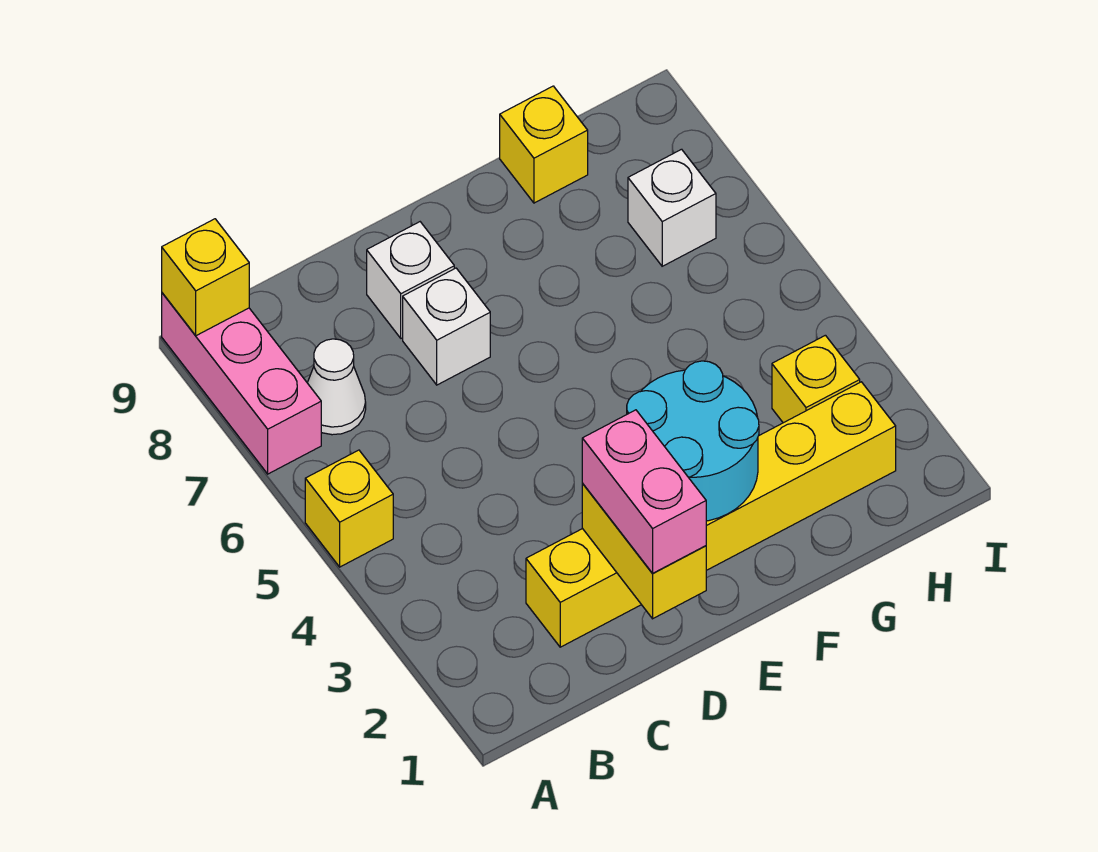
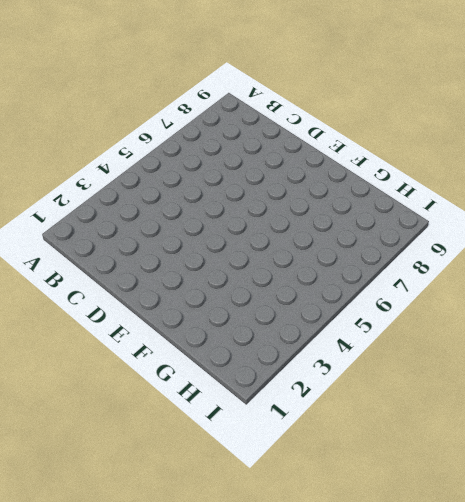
none -> yellow 1x1 brick [305,450,393,567]
none -> pink 1x3 brick [162,293,321,474]
none -> white 1x1 cone [308,339,366,435]

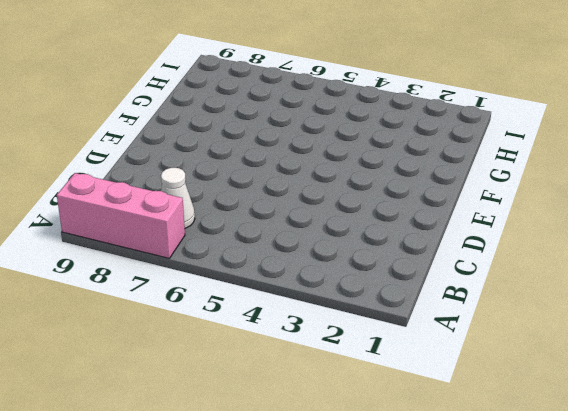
none -> yellow 1x1 brick [305,450,393,567]
none -> yellow 1x6 brick [526,382,896,647]
none -> white 1x1 brick [403,268,490,385]

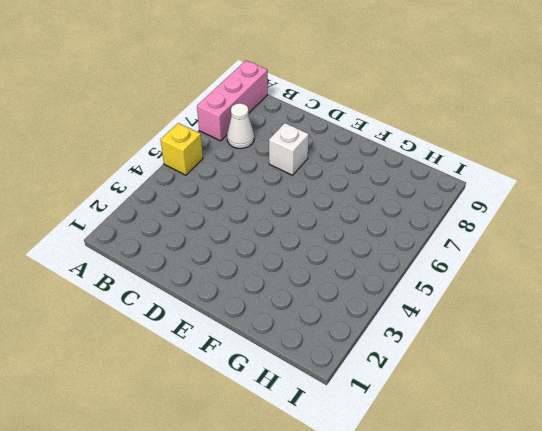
none -> yellow 1x6 brick [526,382,896,647]
none -> white 1x1 brick [367,222,454,338]
none -> yellow 1x1 brick [500,86,588,203]

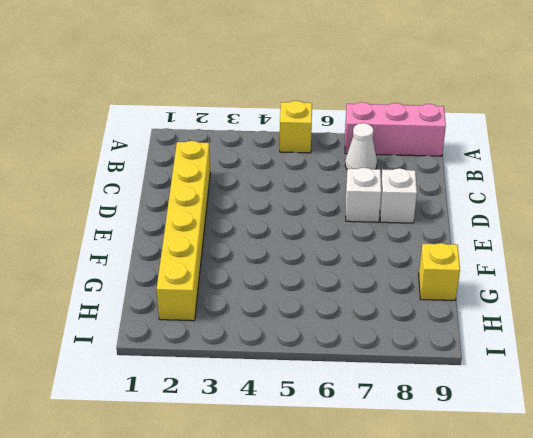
none -> yellow 1x1 brick [772,335,860,423]
none -> white 1x1 brick [628,149,716,266]
none -> yellow 1x1 brick [162,219,249,336]

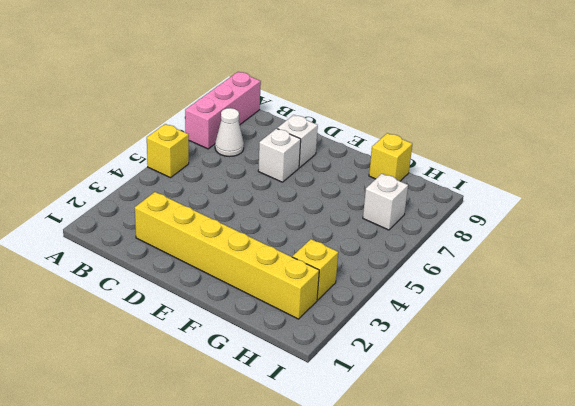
none -> yellow 1x1 brick [162,219,249,336]
none -> yellow 1x2 brick [582,484,706,619]
none -> cyan 2x2 round brick [627,361,759,521]

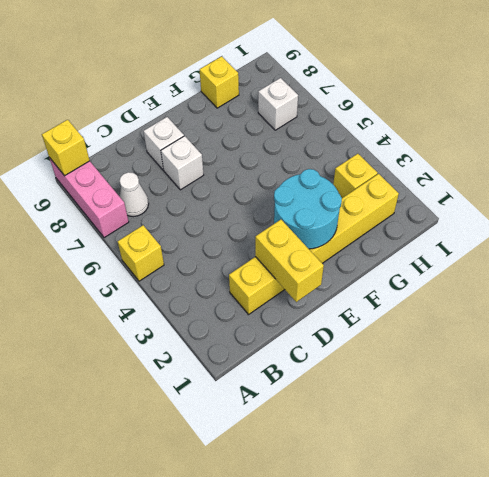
none -> pink 1x2 brick [582,410,706,573]

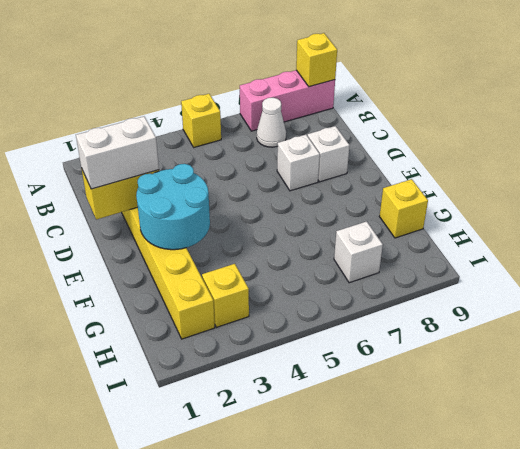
white 1x2 brick [76,116,159,189] -> pink 1x2 brick [582,410,706,573]

